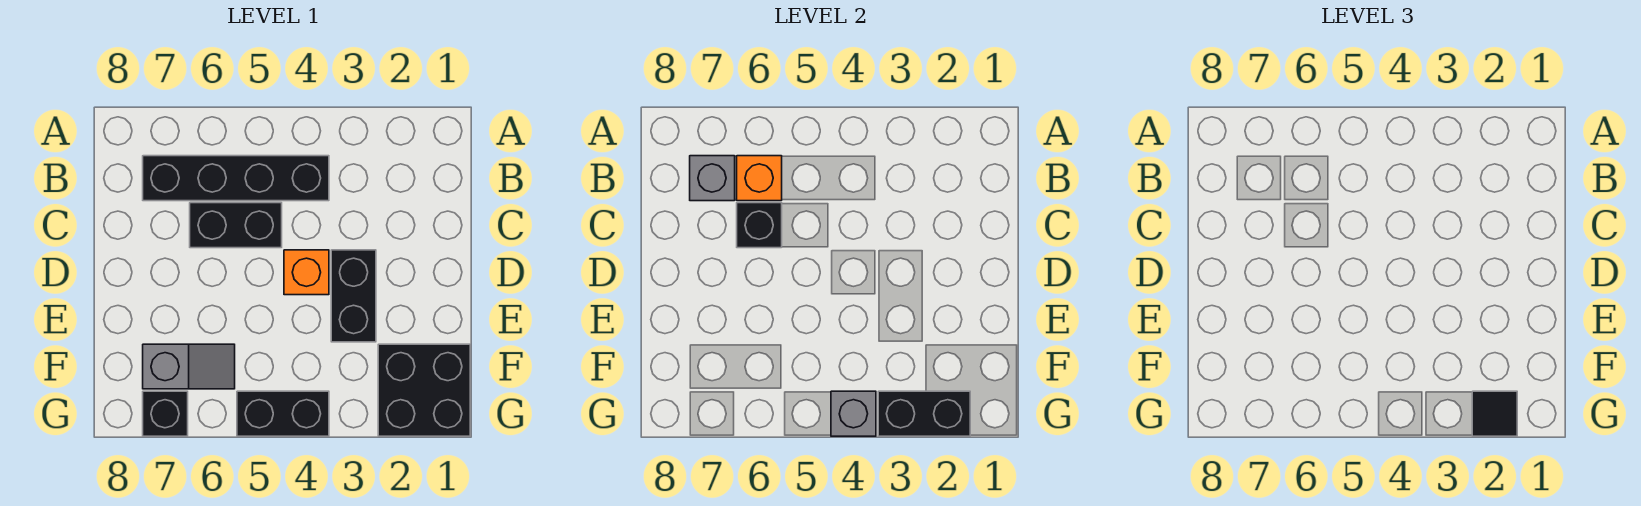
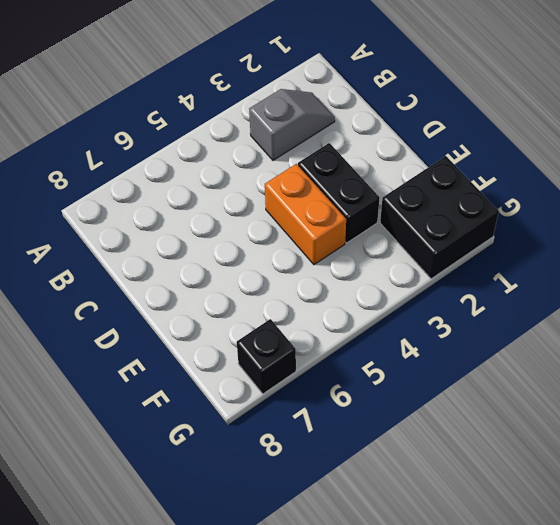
grey 1x2 slope [249,89,335,160] -> grey 1x2 slope moved to [143,344,235,389]
orange 1x2 brick [265,164,346,265] -> orange 1x1 brick [284,250,329,295]
none -> black 1x4 brick [143,156,329,201]
none -> black 1x2 brick [190,203,282,248]
none -> black 1x2 brick [237,391,329,436]

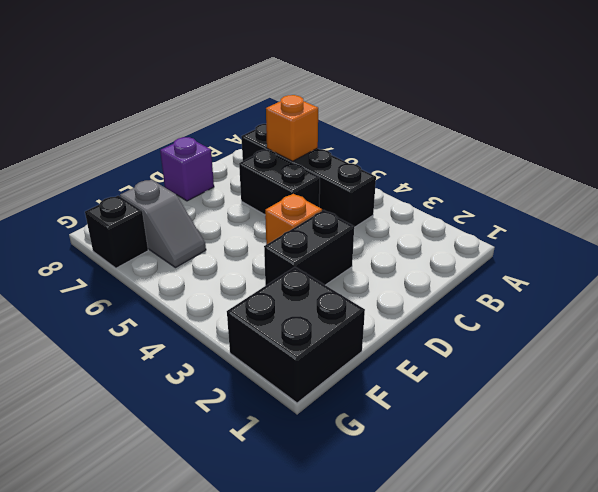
purple 1x1 brick [160,137,214,201] -> none
none -> black 1x2 brick [237,391,329,436]
none -> grey 1x1 brick [690,156,735,201]
none -> black 1x1 brick [737,203,782,248]

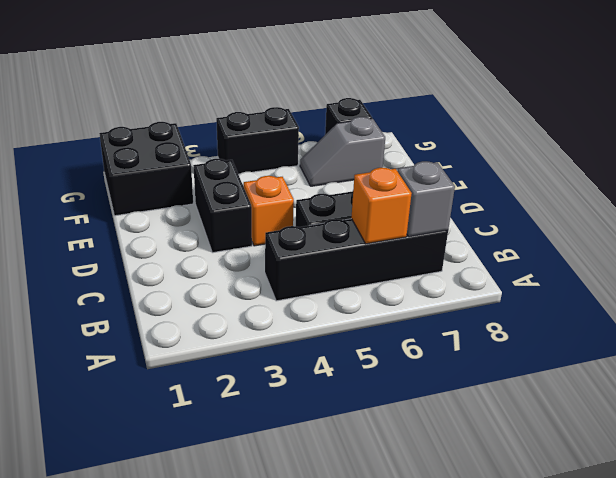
none -> black 1x1 brick [737,203,782,248]
none -> black 1x2 brick [878,391,970,436]
none -> grey 1x1 brick [831,391,876,436]

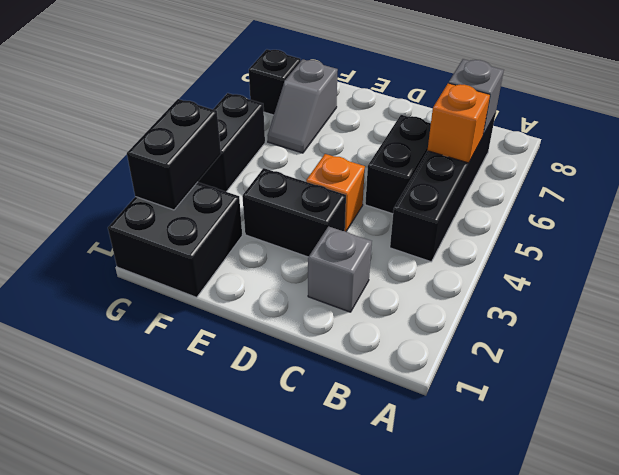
grey 1x1 brick [308,226,372,312] -> grey 1x1 brick moved to [831,391,876,436]
none -> black 1x1 brick [737,203,782,248]
none -> black 1x1 tile [1472,391,1517,436]

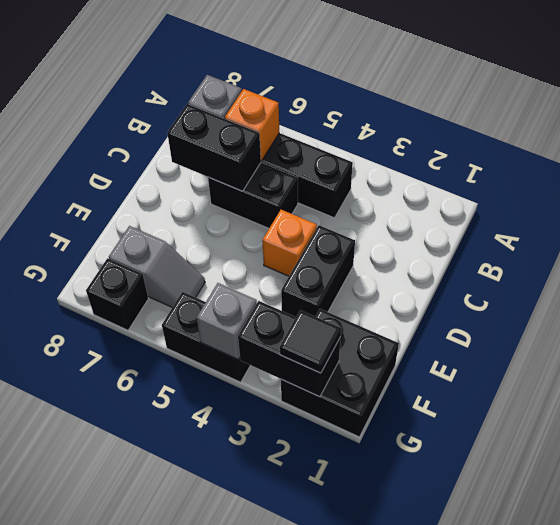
black 1x2 brick [167,104,261,191] -> black 1x1 brick [737,203,782,248]

